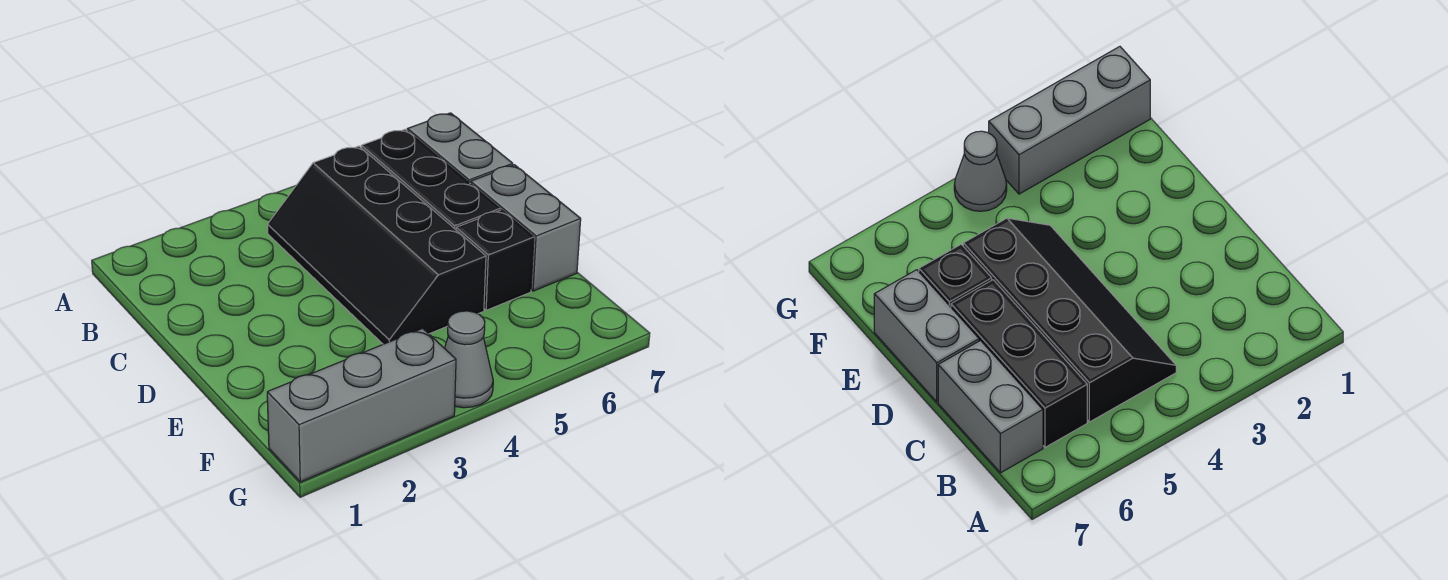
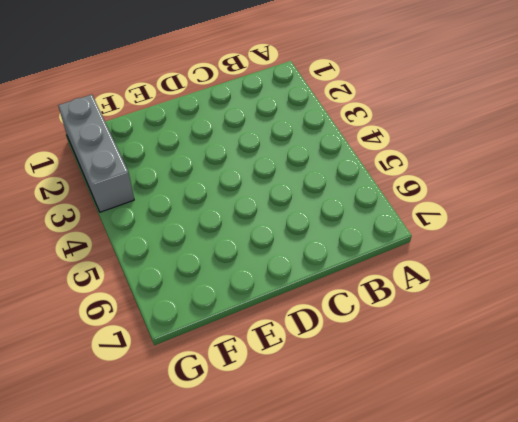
none -> black 2x4 slope [268,146,486,344]
none -> black 1x3 brick [361,129,500,230]

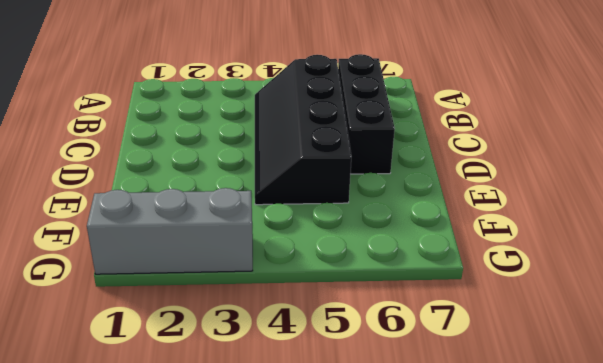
none -> grey 1x2 brick [407,113,513,184]
none -> grey 1x2 brick [471,165,581,291]

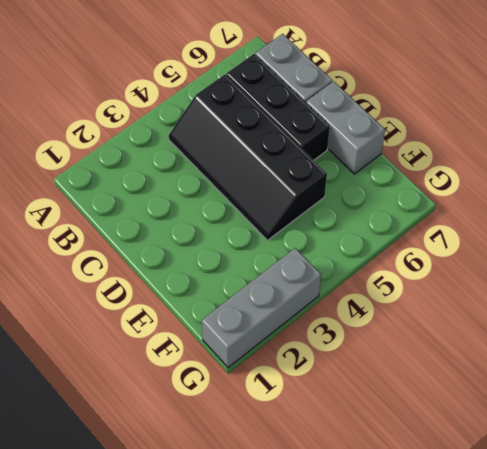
none -> black 1x1 brick [456,210,534,310]
none -> grey 1x1 cone [445,311,493,408]

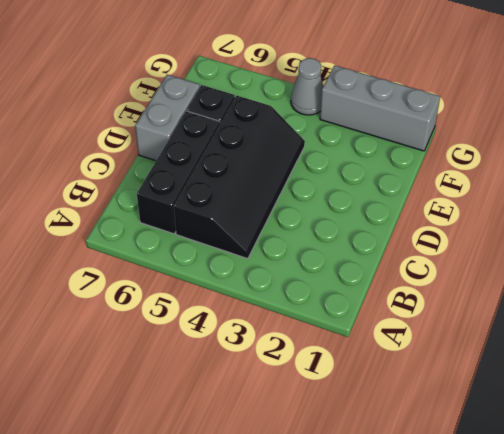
none -> grey 1x2 brick [407,113,513,184]

